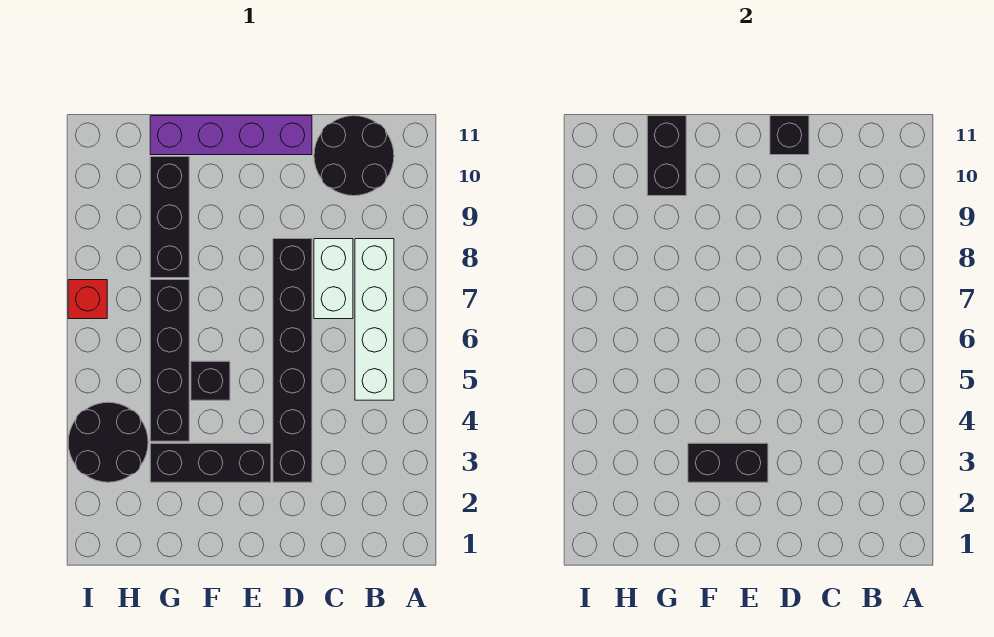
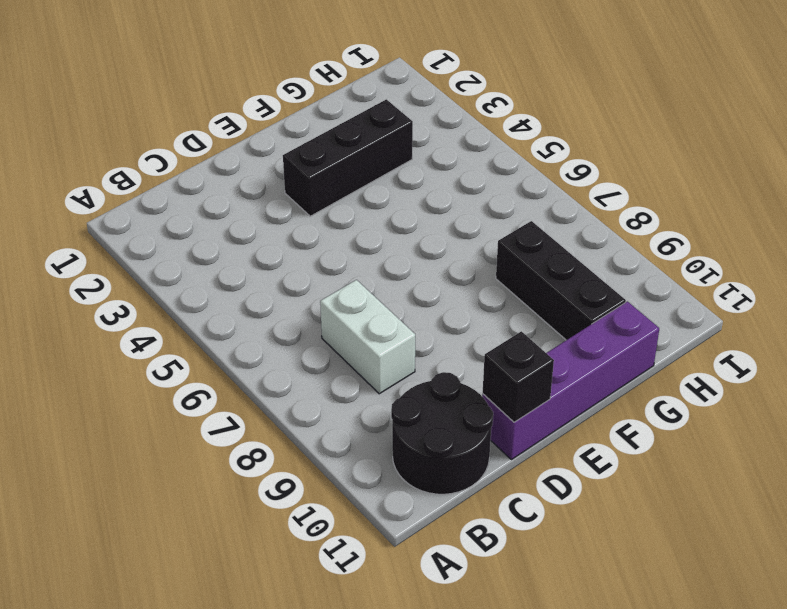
none -> white 1x4 brick [355,239,394,400]
none -> black 1x6 brick [273,239,312,482]
none -> black 1x1 brick [191,361,230,400]

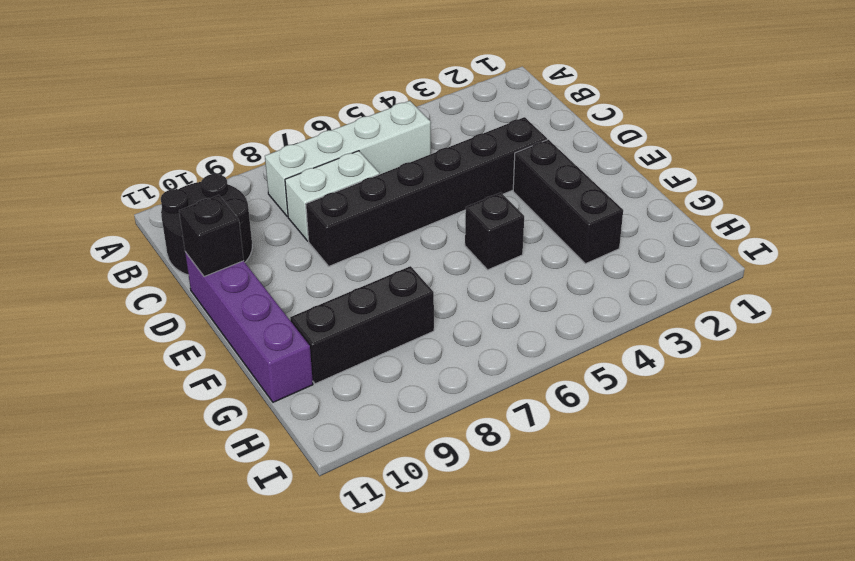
none -> black 1x4 brick [150,280,189,441]
none -> black 2x2 round brick [68,402,148,482]
none -> red 1x1 brick [68,280,107,319]

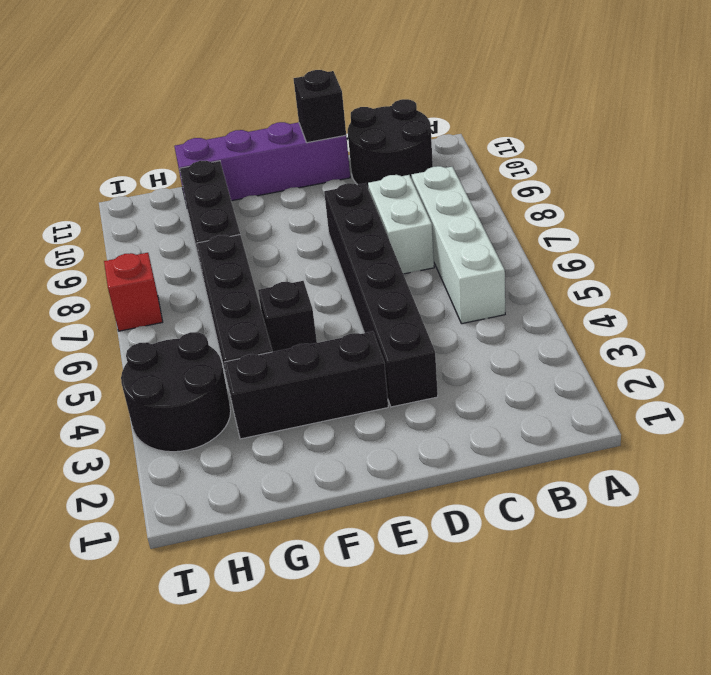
none -> black 1x2 brick [688,443,768,482]
none -> black 1x2 brick [647,116,686,196]

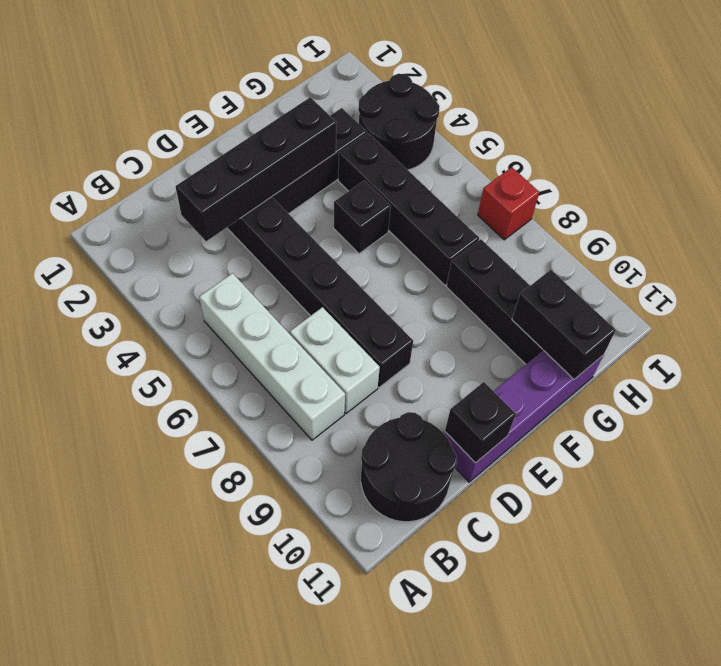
black 1x4 brick [176,97,337,241] -> black 1x2 brick [688,443,768,482]

